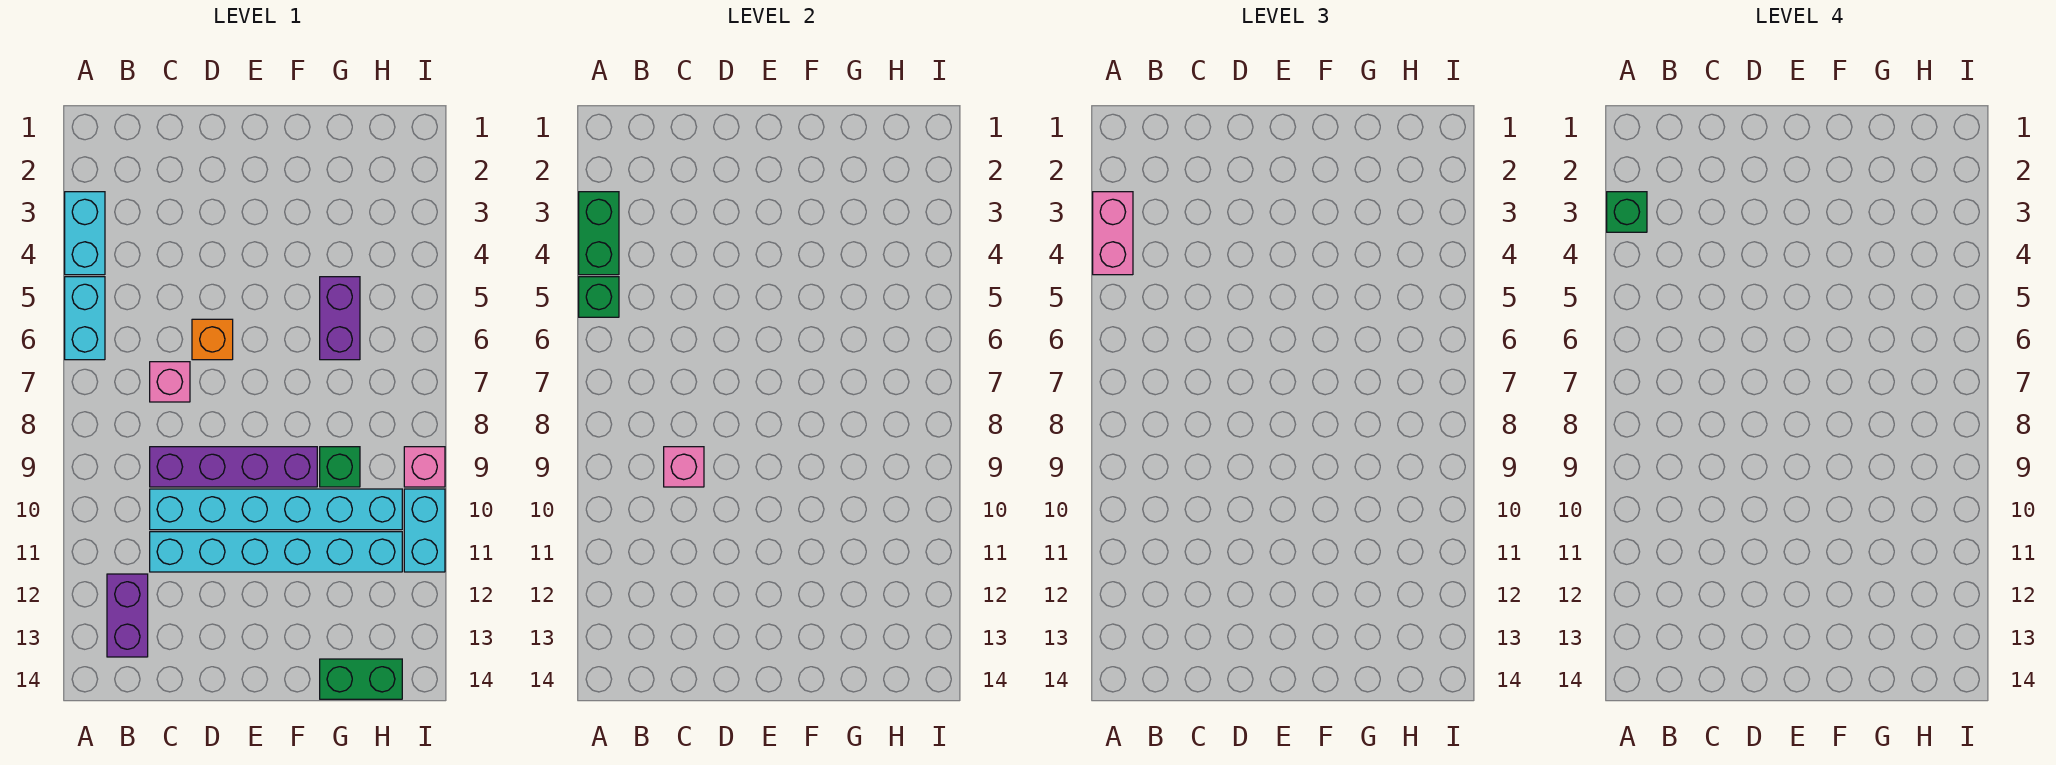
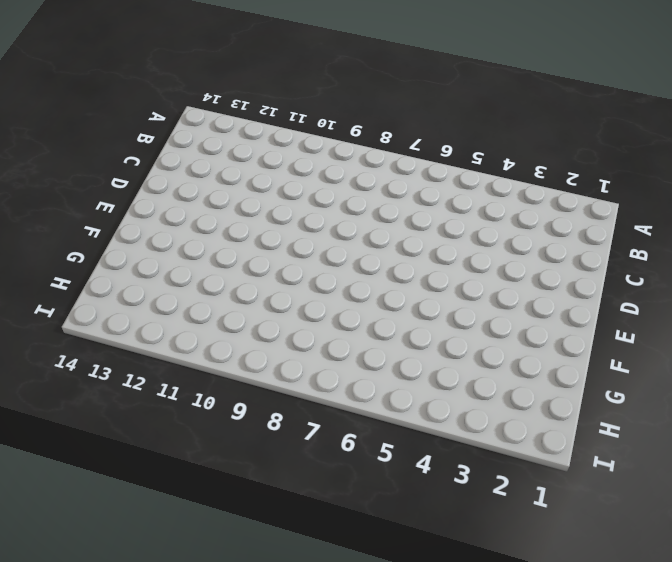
none -> cyan 1x2 brick [65,192,105,275]
none -> cyan 1x2 brick [65,277,105,360]
none -> purple 1x2 brick [107,574,148,657]

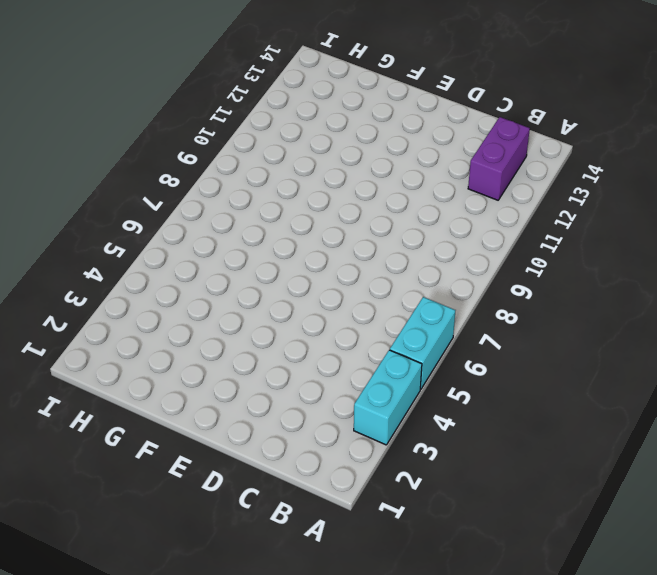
none -> pink 1x1 brick [150,362,190,402]
none -> purple 1x4 brick [150,447,317,487]
none -> cyan 1x6 brick [150,489,402,530]

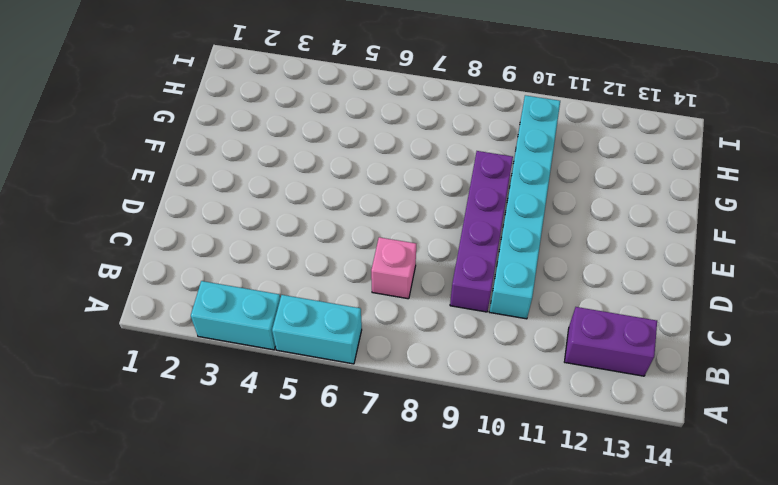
none -> cyan 1x6 brick [150,532,402,572]
none -> orange 1x1 brick [192,319,233,360]
none -> purple 1x2 brick [320,277,360,360]

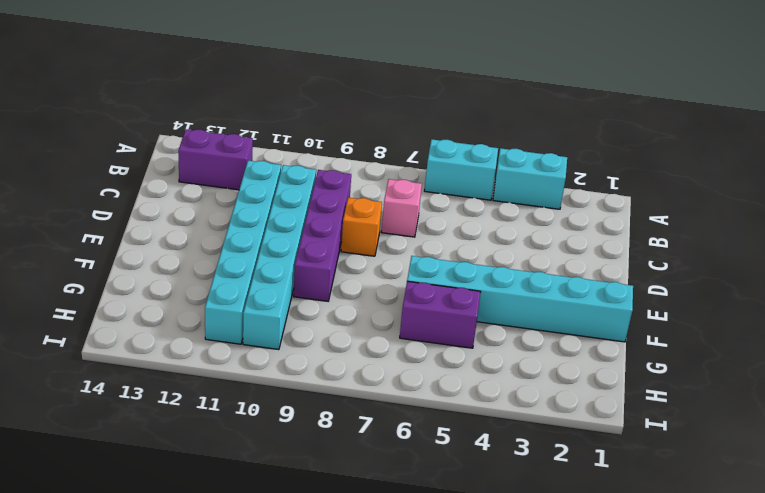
orange 1x1 brick [341,197,382,256] -> orange 1x1 brick moved to [192,319,233,360]
cyan 1x6 brick [407,256,633,342] -> none
none -> green 1x1 brick [320,447,360,487]
none -> green 1x2 brick [320,659,402,699]
none -> pink 1x1 brick [404,447,445,487]

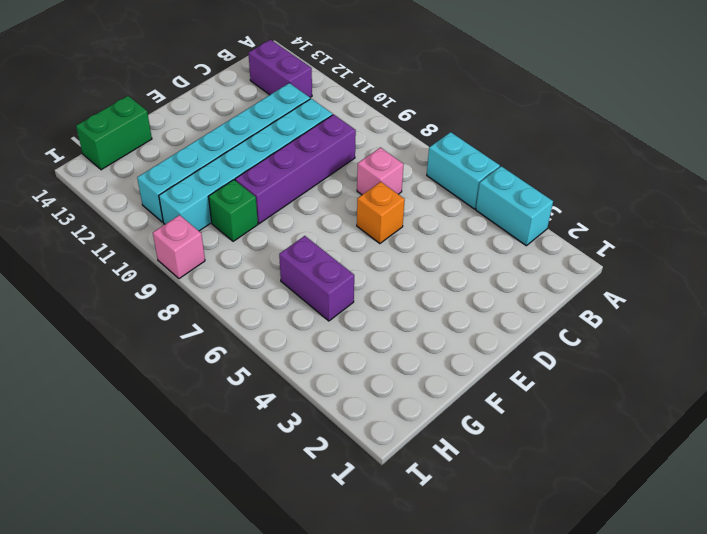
none -> cyan 1x2 brick [404,489,445,572]
none -> green 1x2 brick [579,192,619,275]
none -> green 1x1 brick [579,277,619,317]

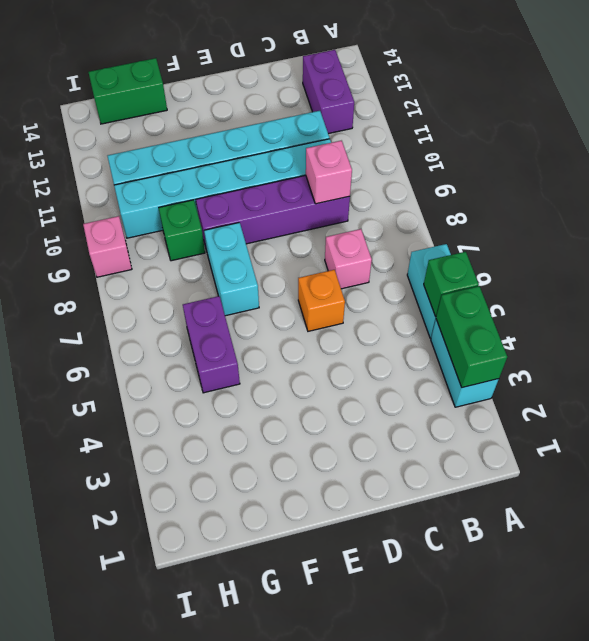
cyan 1x2 brick [204,223,259,316] -> cyan 1x2 brick moved to [404,489,445,572]
none -> pink 1x2 brick [1093,192,1133,275]
none -> green 1x1 brick [1607,192,1647,232]

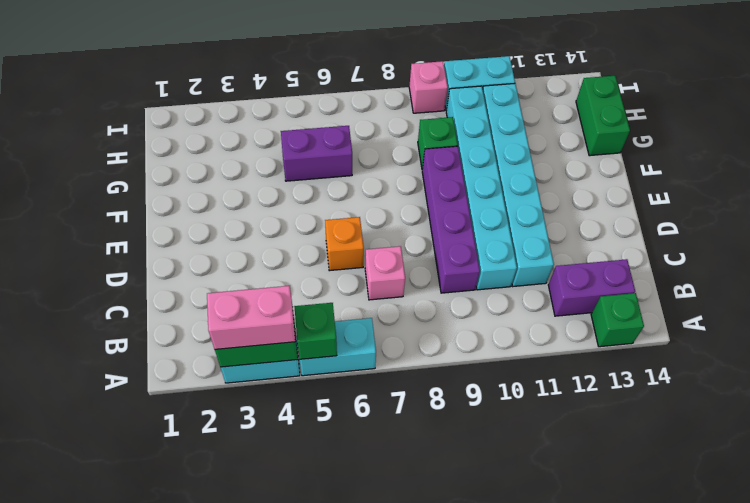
green 1x1 brick [591,293,644,347] -> green 1x1 brick moved to [1607,192,1647,232]
none -> pink 1x1 brick [664,447,704,487]

